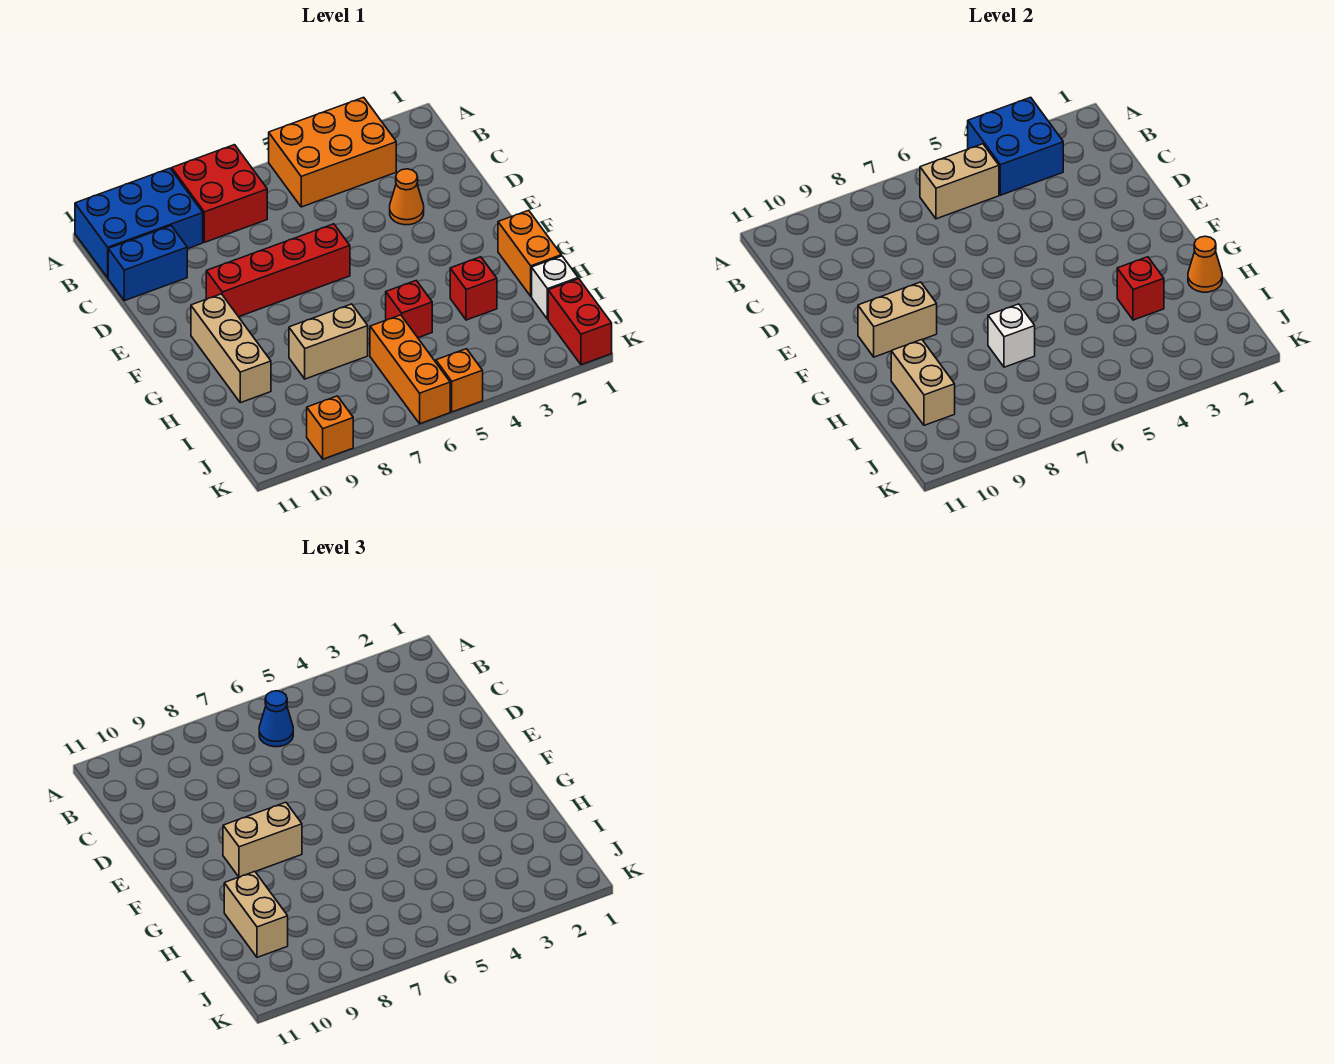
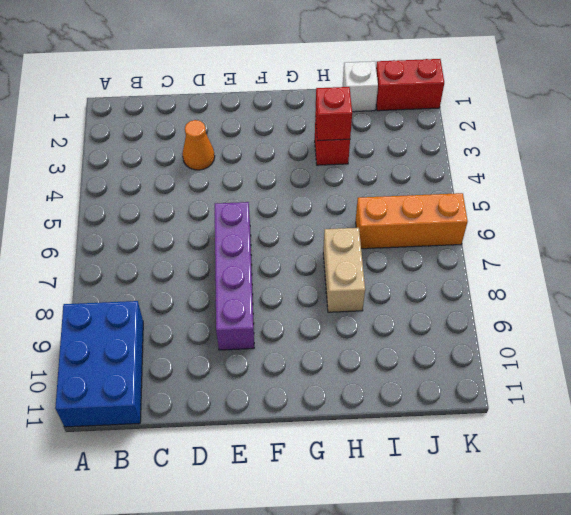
purple 1x4 brick [215,202,254,350] -> red 1x4 brick [206,224,350,317]
none -> orange 2x3 brick [269,97,396,207]
none -> red 2x2 brick [172,145,267,242]
none -> blue 1x2 brick [108,226,187,301]

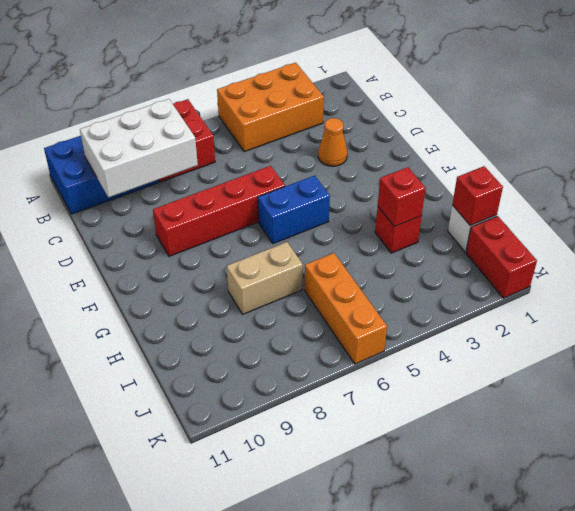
white 2x3 brick [80,99,198,197] -> none
blue 1x2 brick [258,176,330,244] -> blue 1x2 brick moved to [108,226,187,301]
red 1x1 brick [452,166,503,226] -> red 1x1 brick moved to [386,281,432,338]
none -> tan 1x3 brick [191,294,271,403]
none -> orange 1x2 brick [498,210,561,296]
none -> orange 1x1 brick [436,349,483,412]

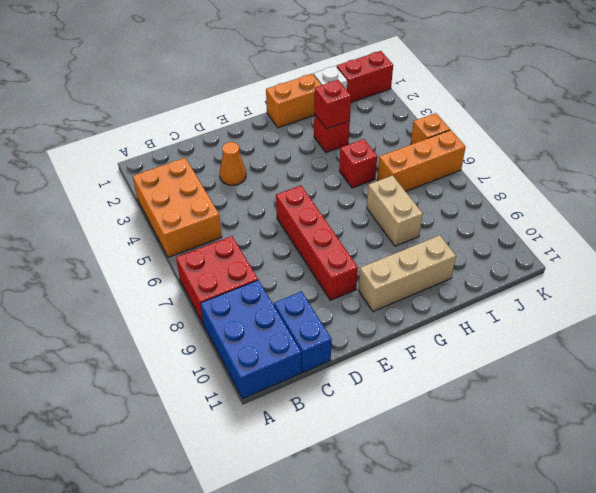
none -> orange 1x1 brick [307,396,353,459]
none -> blue 2x2 brick [968,97,1063,195]
none -> tan 1x2 brick [920,144,999,219]

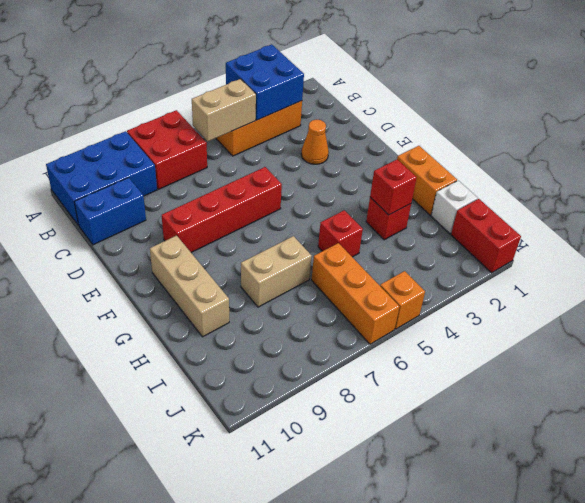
none -> orange 1x1 brick [307,396,353,459]
none -> tan 1x2 brick [858,282,937,357]
none -> orange 1x1 cone [1188,236,1222,292]

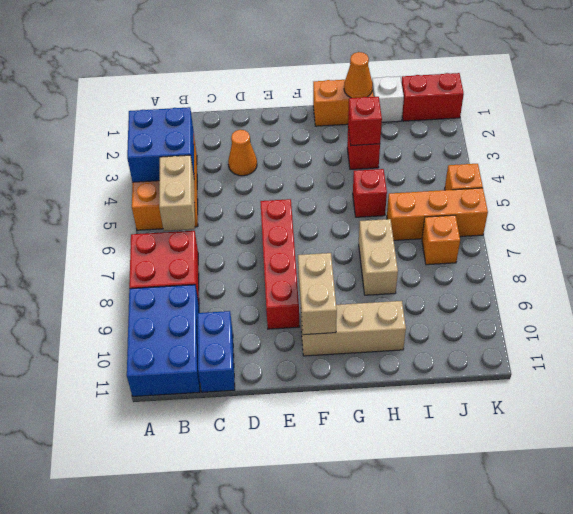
orange 1x1 brick [422,215,460,265] -> orange 1x1 brick moved to [307,396,353,459]
none -> white 1x1 brick [988,304,1035,367]
none -> tan 1x2 brick [891,340,955,425]
none -> blue 1x1 cone [259,691,293,747]

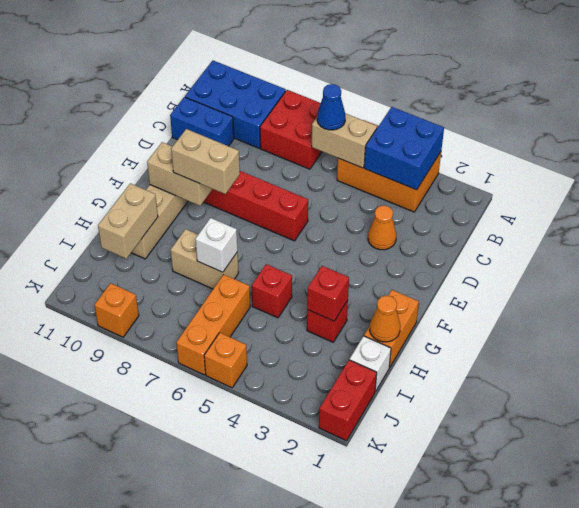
none -> tan 1x2 brick [224,872,288,957]

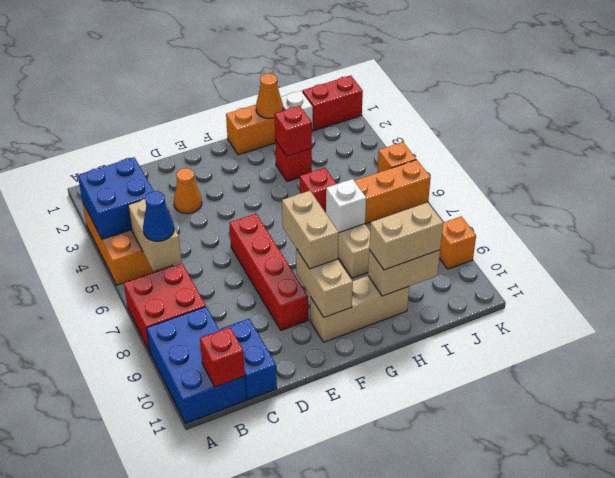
red 1x1 brick [200,327,245,387] -> none

